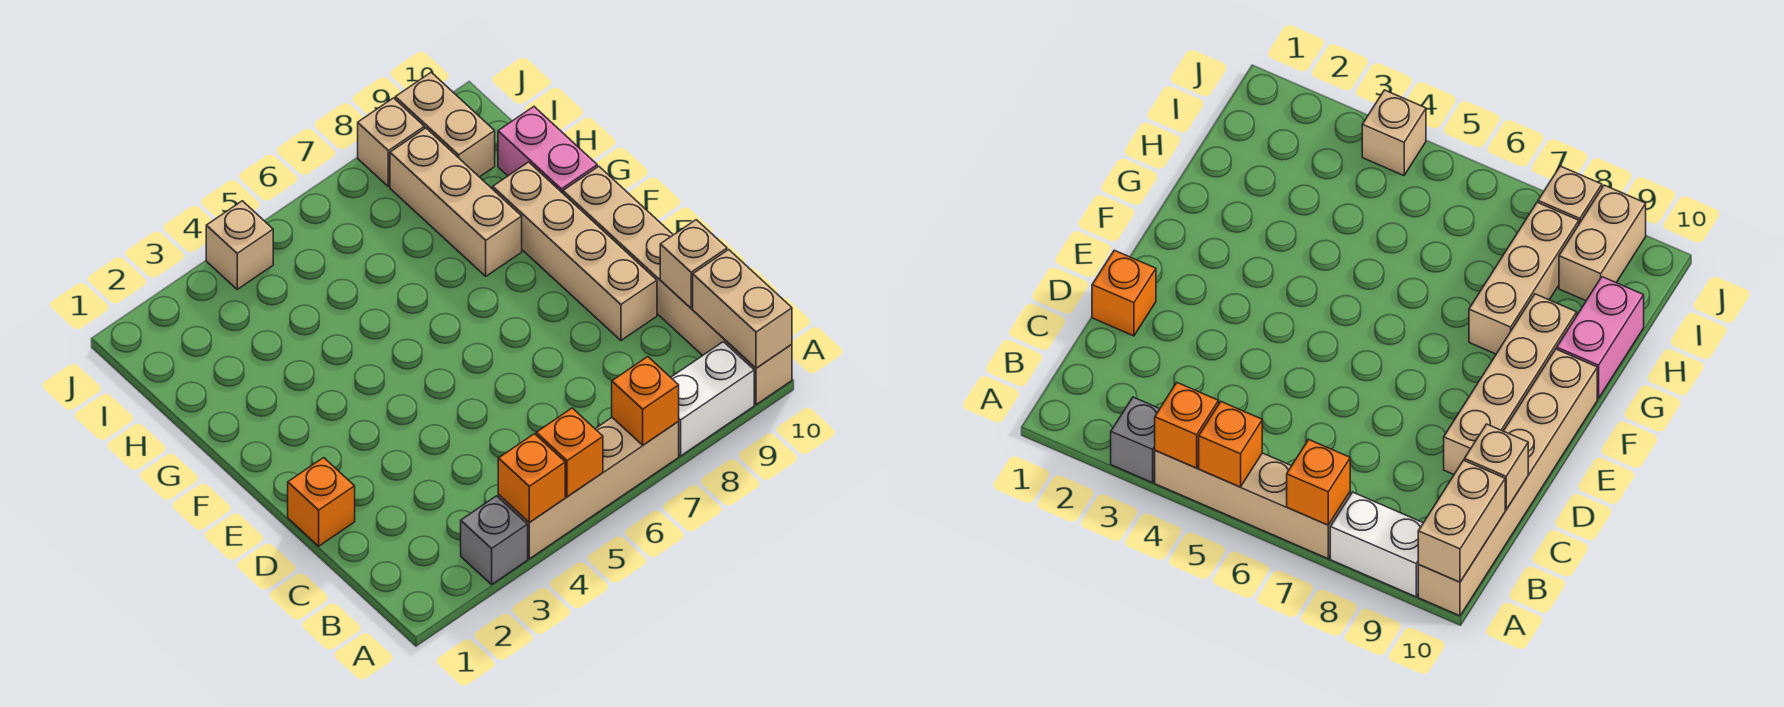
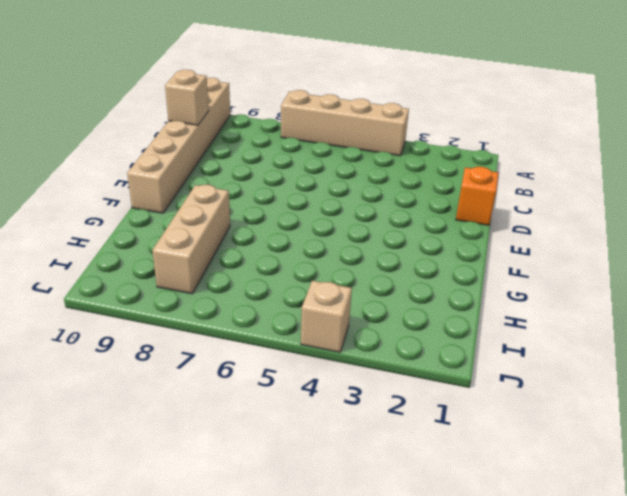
none -> grey 1x1 brick [461,496,528,584]
none -> white 1x2 brick [671,342,754,456]
none -> tan 1x4 brick [493,162,657,340]

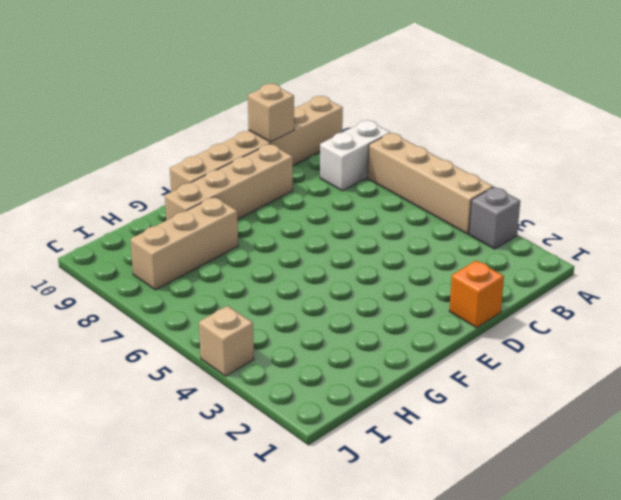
white 1x2 brick [320,120,390,191] -> white 1x2 brick turned to [671,342,754,456]
none -> pink 1x2 brick [498,107,597,193]
none -> tan 1x2 brick [395,72,495,177]
none -> tan 1x1 brick [358,98,424,187]

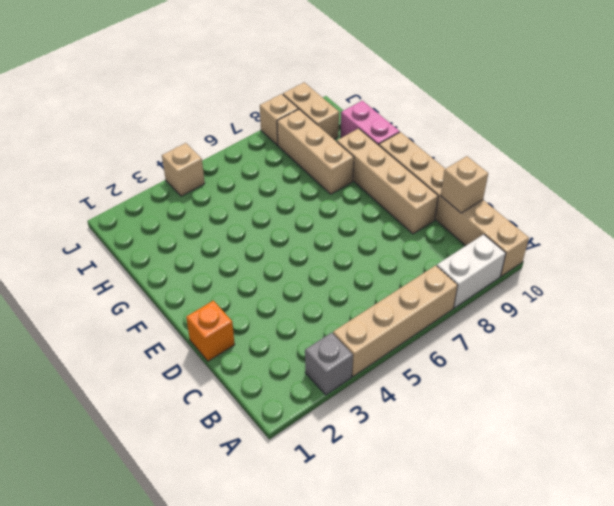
none -> orange 1x1 brick [498,434,565,522]
none -> orange 1x1 brick [536,408,603,497]
none -> orange 1x1 brick [612,357,679,445]

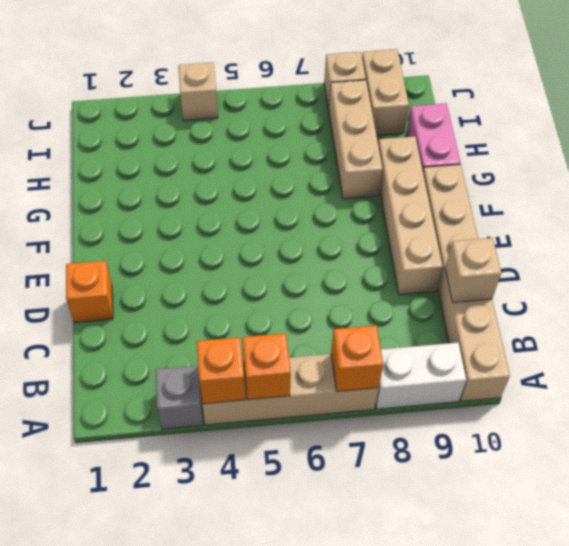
none -> tan 1x2 brick [693,250,792,368]

